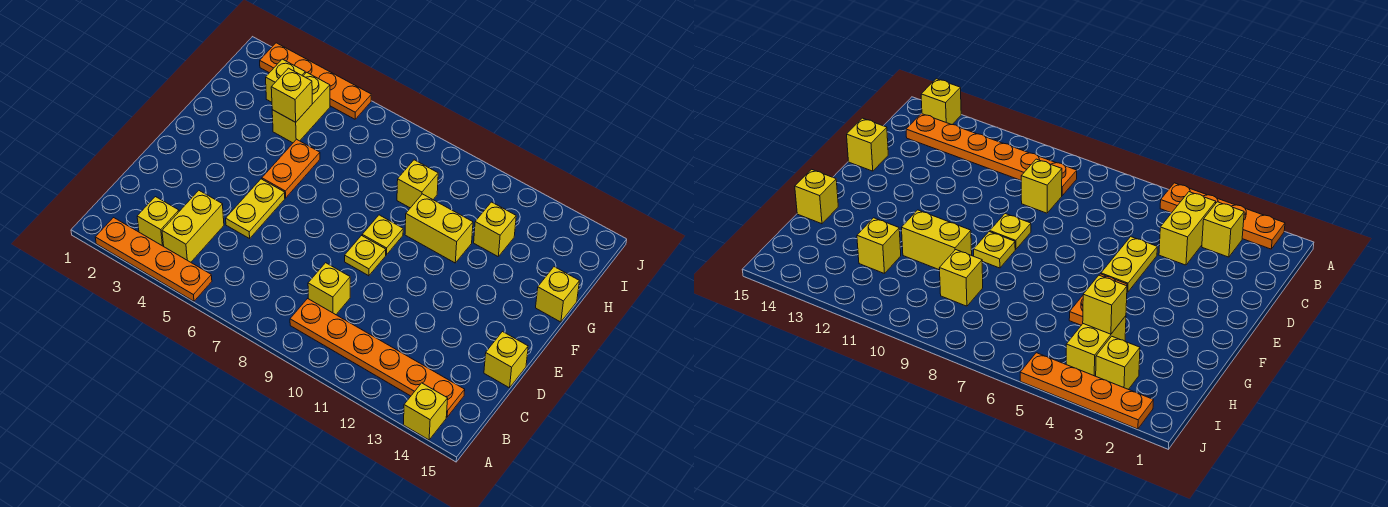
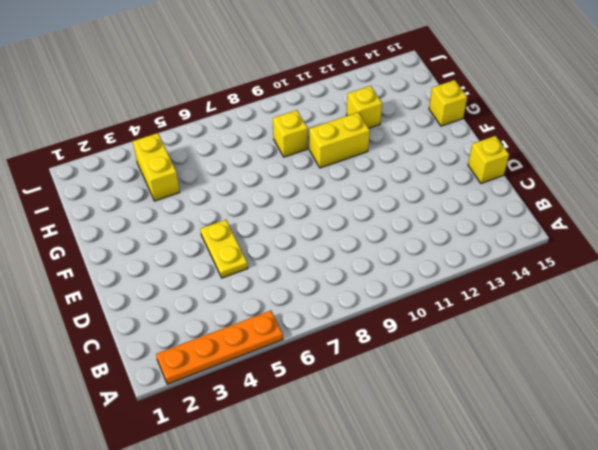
none -> yellow 1x1 brick [403,383,448,440]
none -> yellow 1x1 brick [137,197,179,246]
none -> yellow 1x2 brick [162,191,224,262]

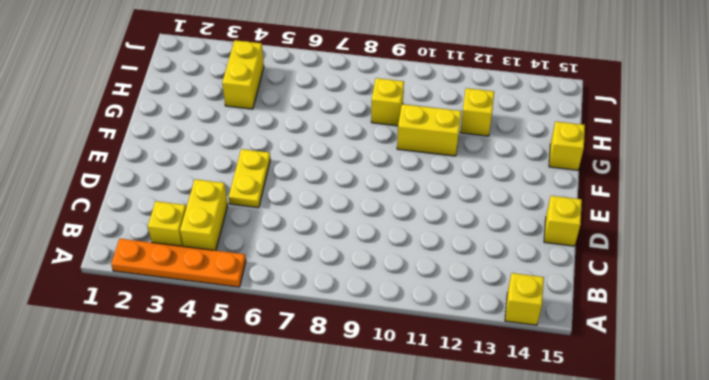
none -> orange 1x6 plate [290,299,465,417]
none -> yellow 1x1 brick [308,263,350,315]
none -> yellow 1x1 plate [345,236,386,276]

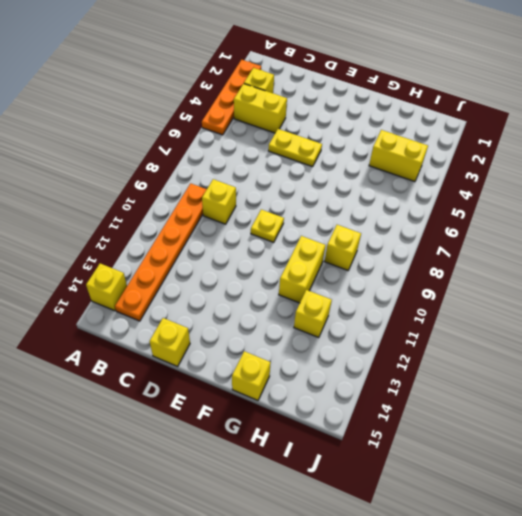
none -> orange 1x2 plate [262,139,320,198]
none -> yellow 1x1 plate [362,215,403,255]
none -> yellow 1x1 brick [266,59,305,102]

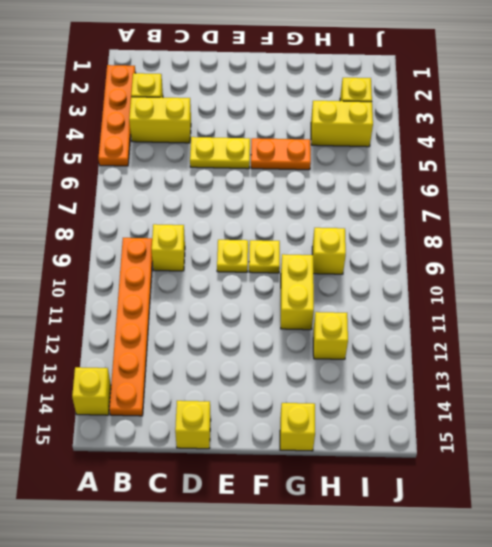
none -> orange 1x4 plate [260,43,371,119]
none -> yellow 1x1 brick [271,68,312,122]

